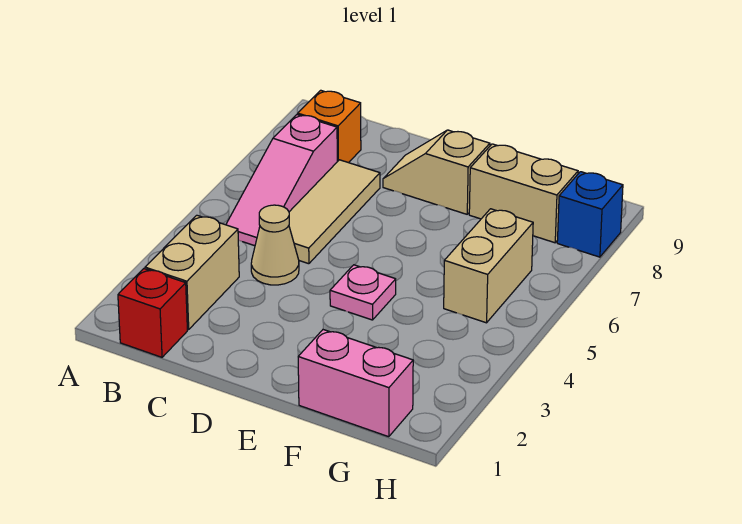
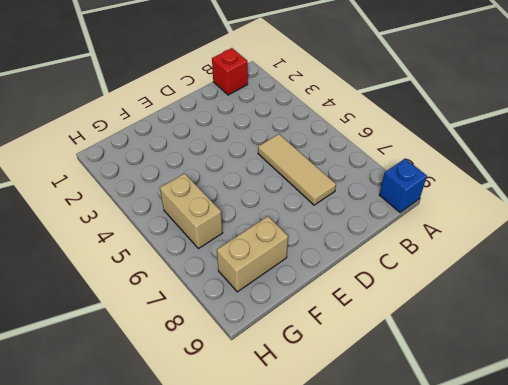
blue 1x1 brick [379,159,427,212] -> blue 1x1 brick moved to [557,172,623,257]
none -> tan 1x2 brick [145,215,239,330]
none -> pink 1x3 slope [226,114,337,246]
none -> orange 1x1 brick [298,90,361,163]

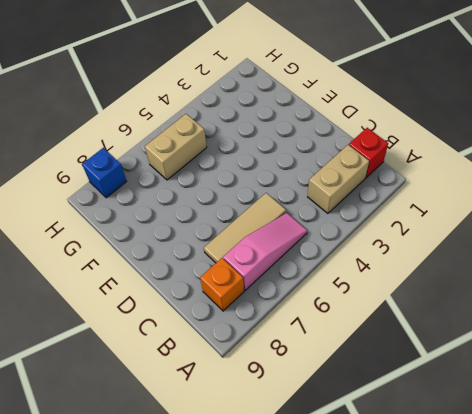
none -> tan 1x1 cone [251,205,299,285]
none -> tan 1x2 slope [383,130,490,214]
none -> pink 1x1 plate [330,265,396,320]

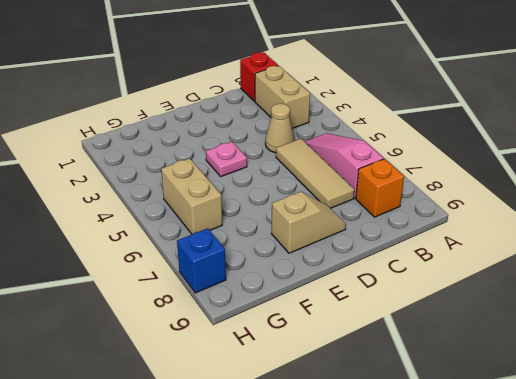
none -> pink 1x2 brick [298,330,413,437]
none -> tan 1x2 brick [469,144,578,243]

